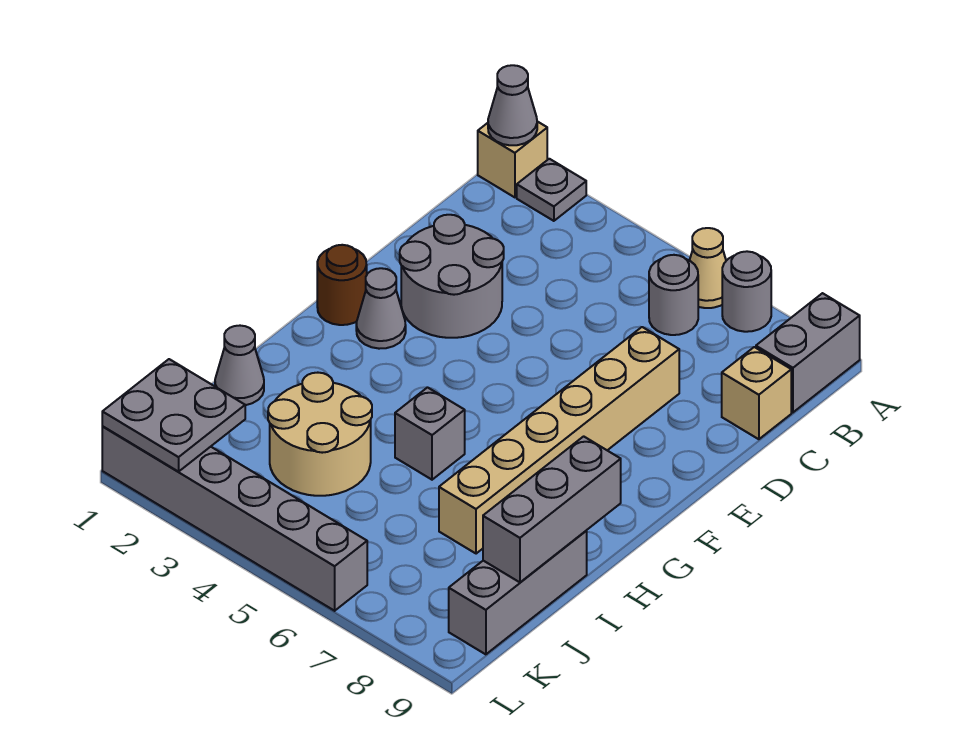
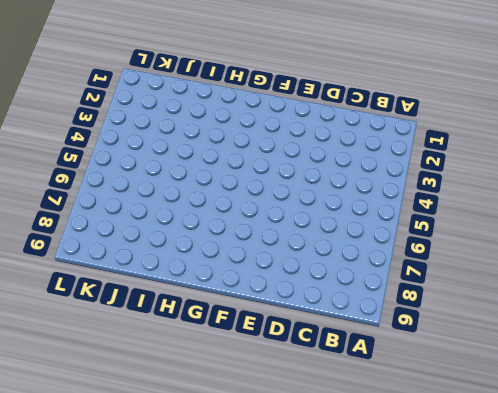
none -> tan 1x1 brick [478,121,547,197]
none -> grey 1x1 plate [517,159,586,221]
none -> tan 1x1 cone [690,228,726,308]

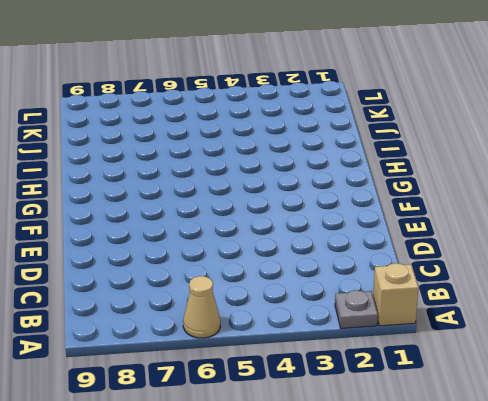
none -> grey 1x1 round brick [722,251,771,332]
none -> grey 1x2 brick [756,293,860,412]
none -> grey 1x1 round brick [649,255,698,335]

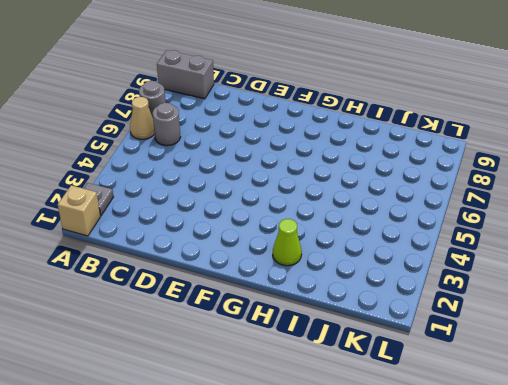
lime 1x1 cone [273,219,302,266] -> none
none -> tan 1x1 brick [722,347,791,439]
none -> grey 2x2 round brick [400,215,504,338]
none -> tan 1x6 brick [439,327,679,554]

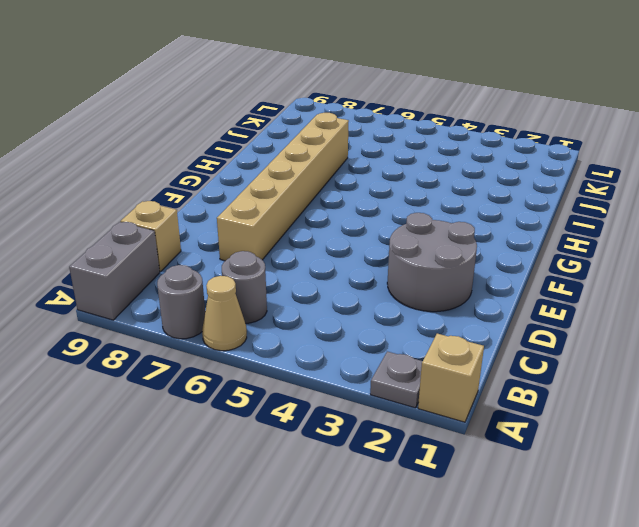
none -> brown 1x1 round brick [317,245,367,325]
none -> grey 1x1 cone [356,268,406,349]
none -> grey 1x1 brick [395,388,465,480]

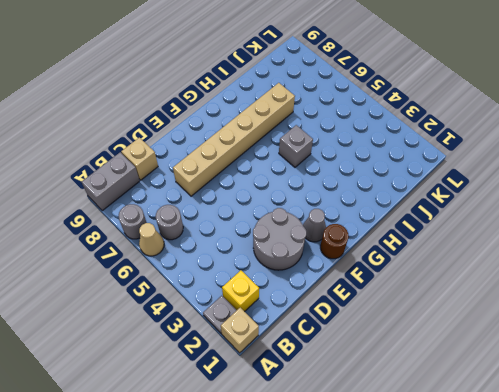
yellow 1x1 brick [222,270,259,312] -> none
none -> grey 1x1 cone [215,326,264,405]
none -> tan 2x2 round brick [268,373,372,496]
none -> grey 1x3 brick [449,531,587,654]

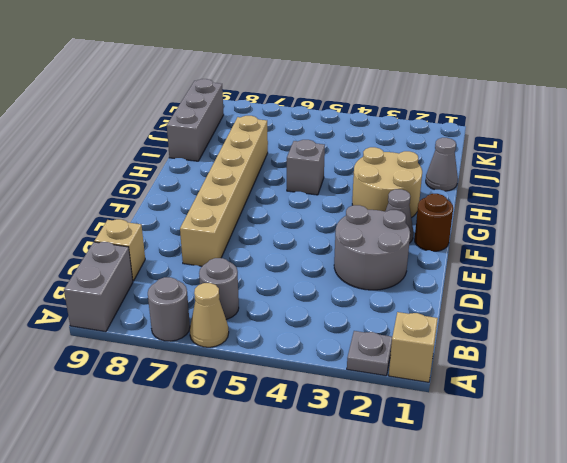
tan 2x2 round brick [352,147,422,218] -> tan 2x2 round brick moved to [268,373,372,496]
none -> grey 1x6 brick [102,427,367,611]
none -> grey 1x1 cone [488,65,537,145]
none -> grey 1x3 brick [483,436,621,582]

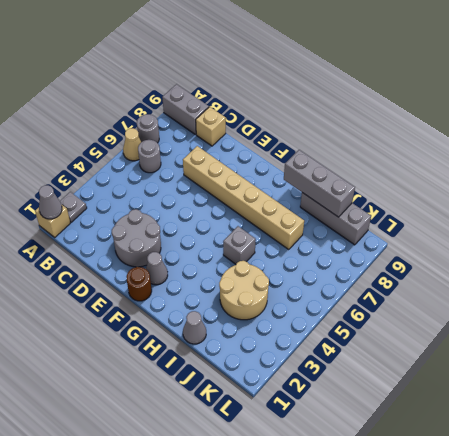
none -> grey 1x6 brick [102,427,367,611]
none -> grey 2x2 plate [102,359,245,472]

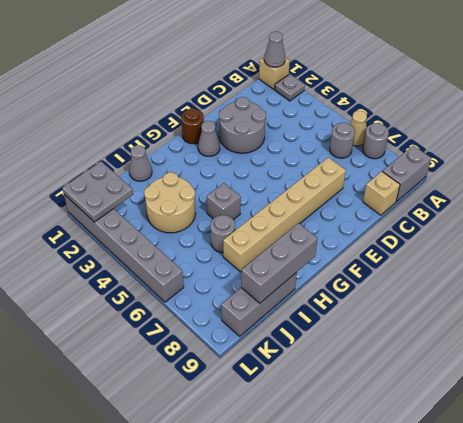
grey 1x1 round brick [210,215,235,252] -> none

